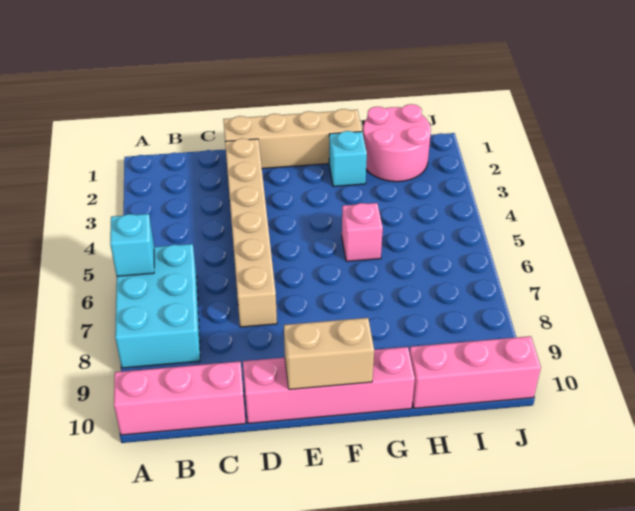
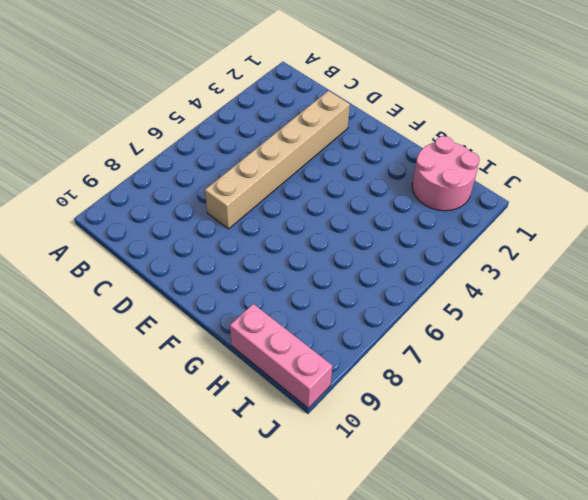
none -> cyan 2x3 brick [115,244,200,368]
none -> pink 1x3 brick [114,361,246,435]

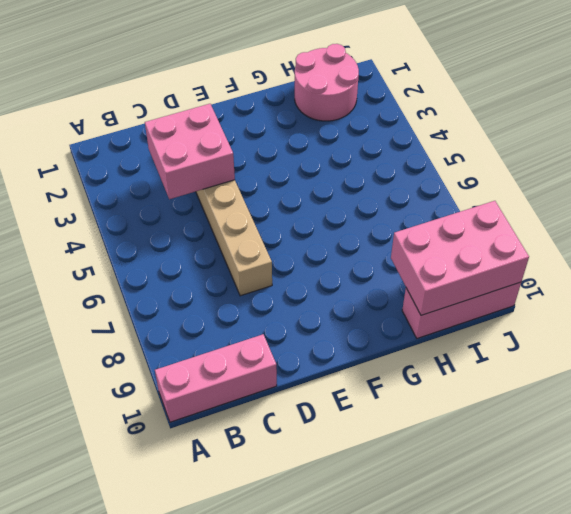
pink 2x2 brick [145,104,235,199] -> none
pink 2x3 brick [391,201,529,315] -> none
none -> cyan 2x3 brick [115,244,200,368]
none -> tan 1x4 brick [223,109,362,169]

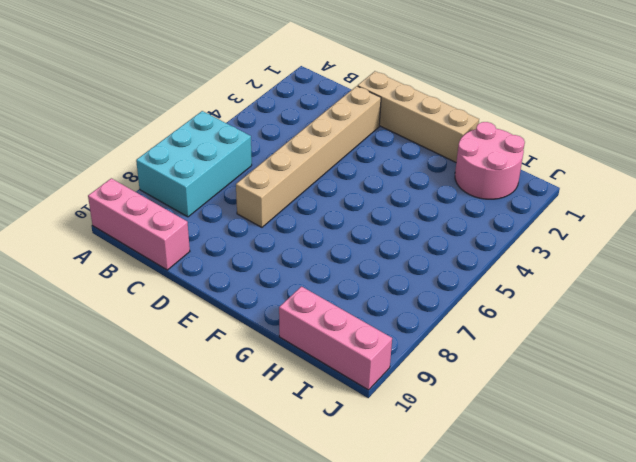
none -> pink 1x4 brick [243,347,415,423]
none -> cyan 1x1 brick [329,131,367,186]

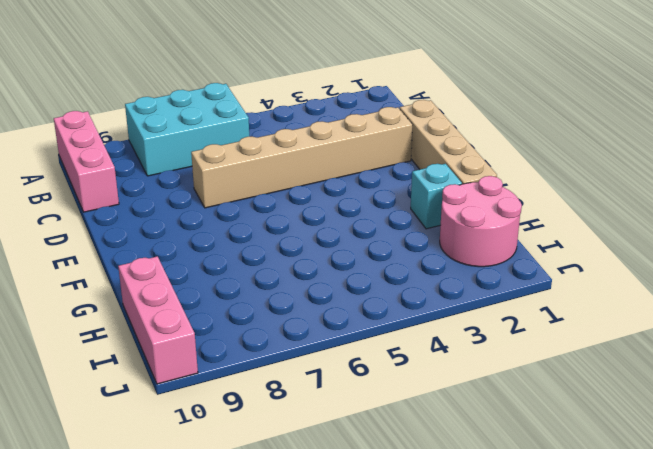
none -> pink 1x4 brick [243,347,415,423]
none -> pink 1x1 brick [342,203,383,261]

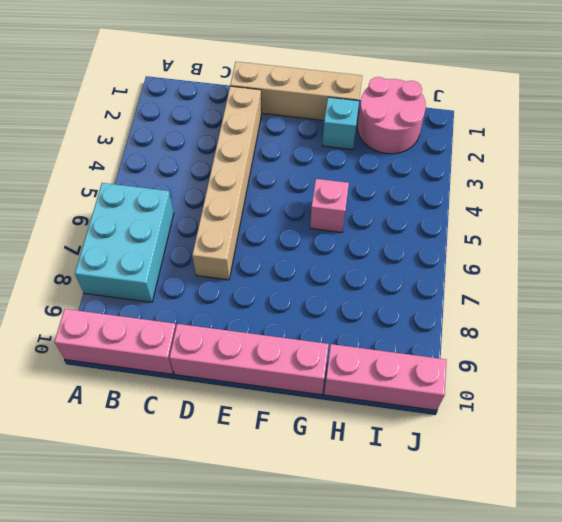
none -> cyan 1x1 brick [110,214,154,276]
none -> tan 1x2 brick [284,318,374,389]

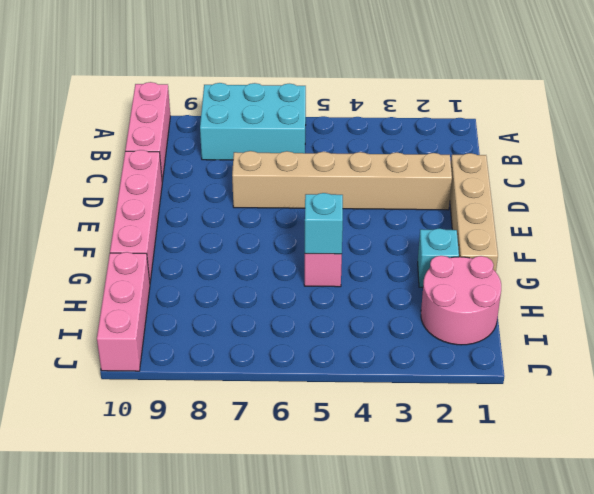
cyan 1x1 brick [305,193,343,254] -> cyan 1x1 brick moved to [110,214,154,276]
none -> tan 1x2 brick [284,318,374,389]

